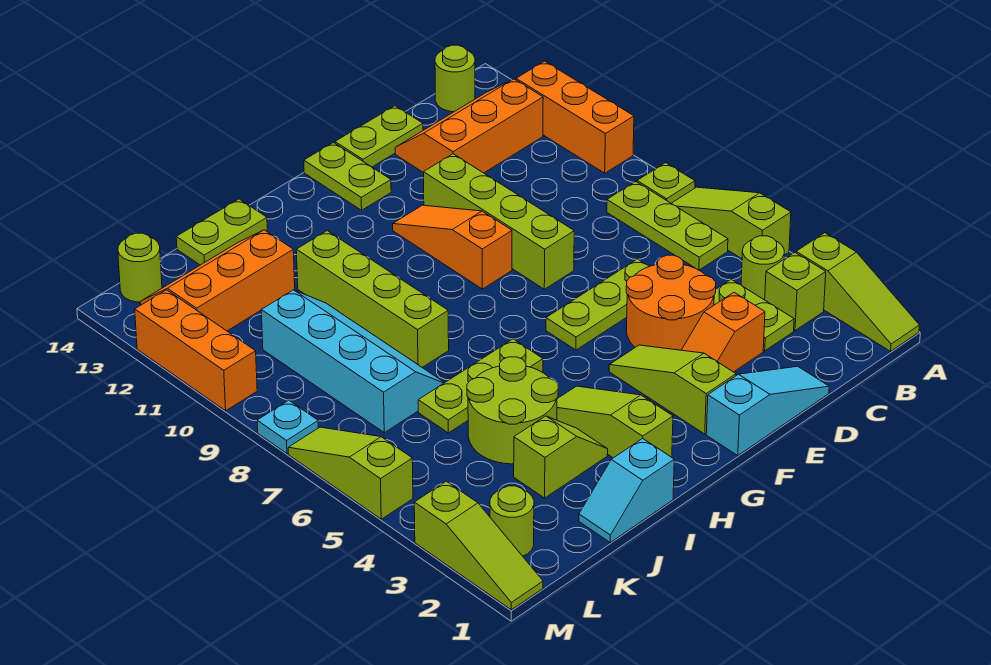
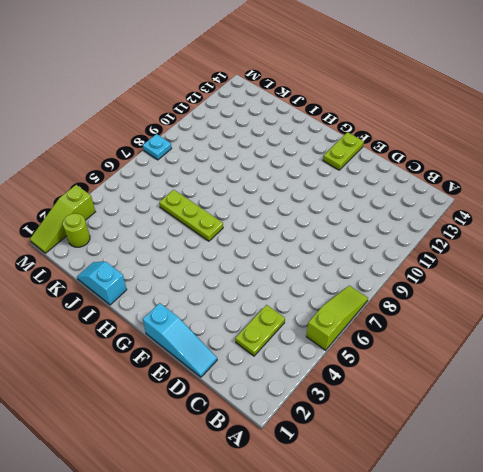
none -> lime 1x3 slope [796,233,919,351]
none -> lime 1x1 plate [637,163,695,203]
none -> orange 1x3 brick [516,61,634,173]
none -> lime 1x1 brick [765,252,826,331]

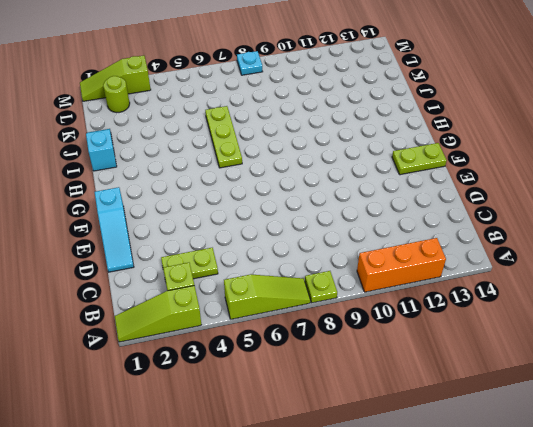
none -> lime 1x1 round brick [741,236,784,300]
none -> lime 1x3 plate [607,182,728,270]
none -> orange 2x3 slope [395,79,543,173]
none -> lime 1x1 round brick [435,45,475,112]

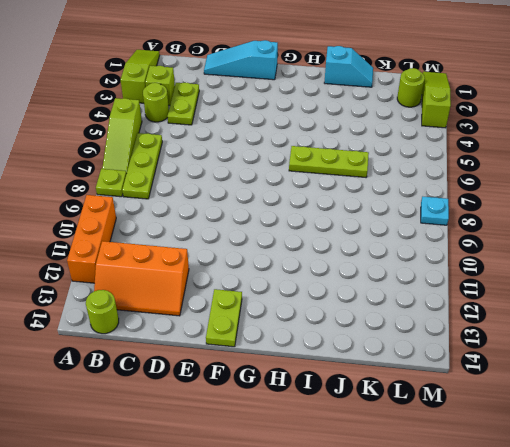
none -> orange 1x2 slope [682,292,765,372]
none -> orange 2x2 round brick [626,255,716,350]
none -> lime 1x3 plate [546,259,649,350]
none -> lime 1x2 plate [335,106,423,167]

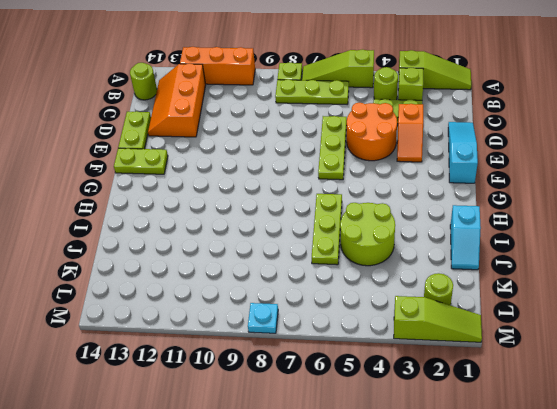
none -> lime 1x4 brick [423,154,574,289]
none -> lime 1x3 slope [609,345,736,434]
none -> orange 1x3 slope [393,205,512,289]
none -> lime 1x3 slope [557,386,673,458]

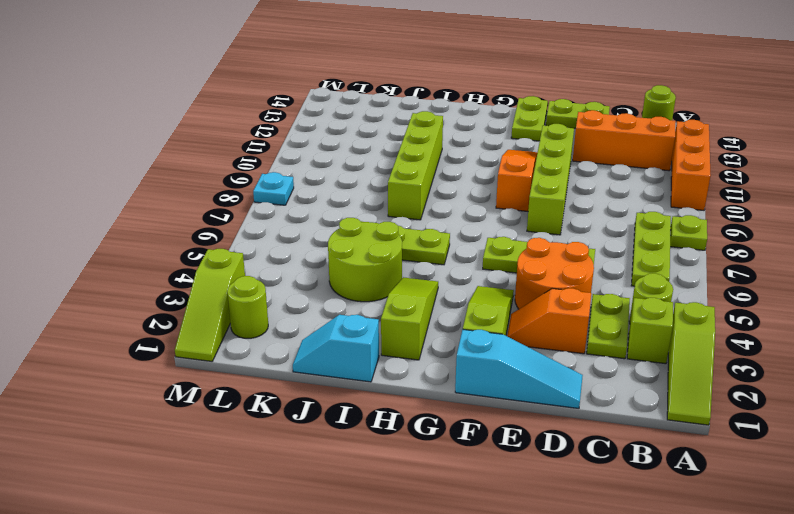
none -> lime 1x3 slope [671,187,791,259]
none -> lime 1x2 slope [514,416,608,498]
none -> lime 1x2 plate [176,199,267,265]
none -> cyan 2x4 slope [261,290,445,433]

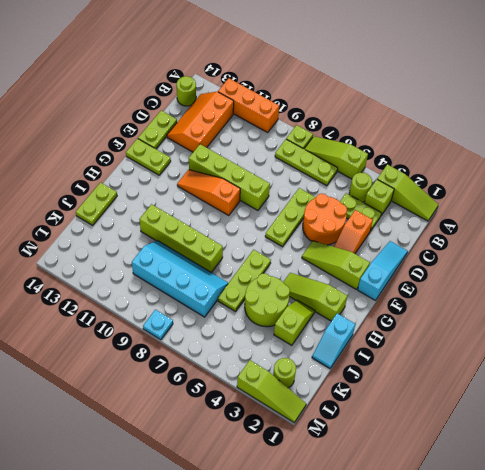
none -> orange 2x3 slope [140,230,295,331]
none -> lime 1x1 round brick [118,233,162,302]
none -> lime 1x3 slope [288,427,413,519]
none -> orange 1x3 brick [135,290,257,411]

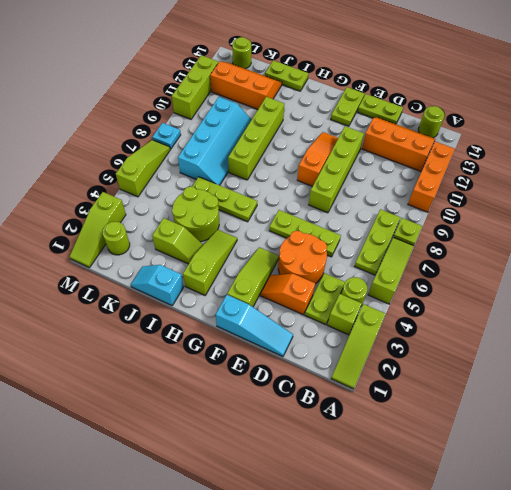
lime 1x3 brick [172,55,218,119] -> orange 1x3 brick [135,290,257,411]

